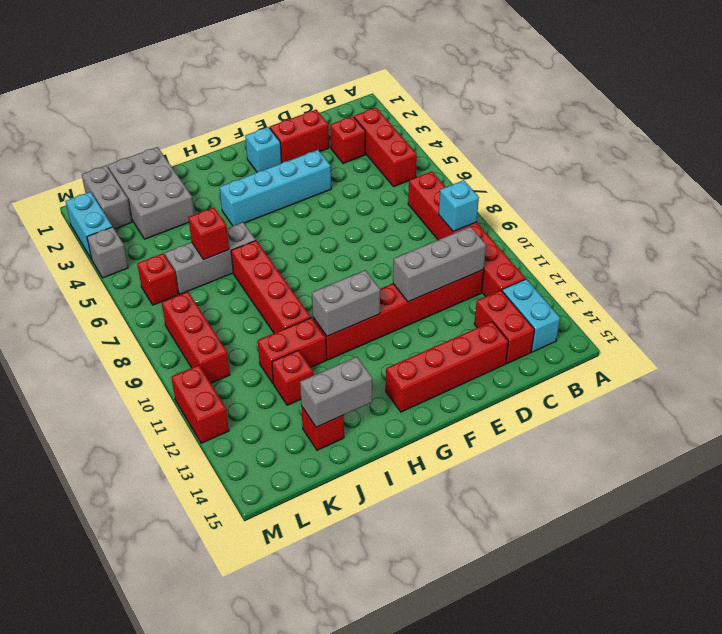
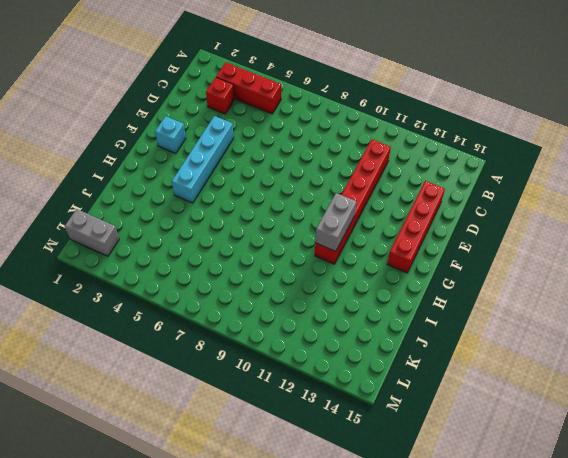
none -> red 1x6 brick [408,171,525,296]
none -> cyan 1x2 brick [502,279,560,352]
none -> red 1x2 brick [474,290,534,364]

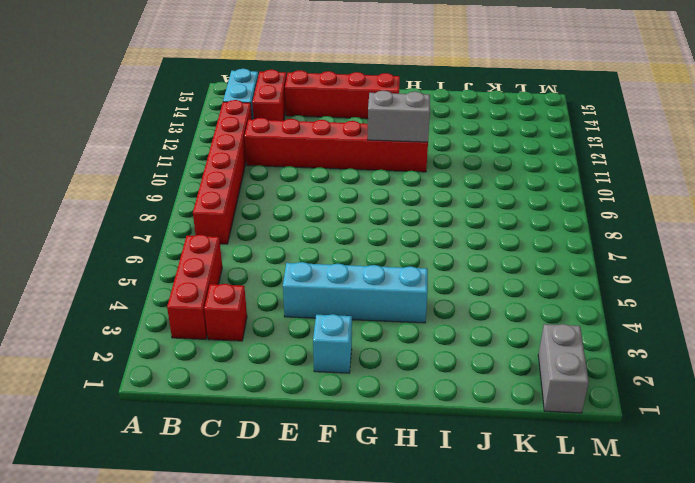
none -> red 1x2 brick [270,110,329,163]
none -> grey 1x3 brick [165,222,256,294]
none -> red 1x4 brick [231,241,311,333]

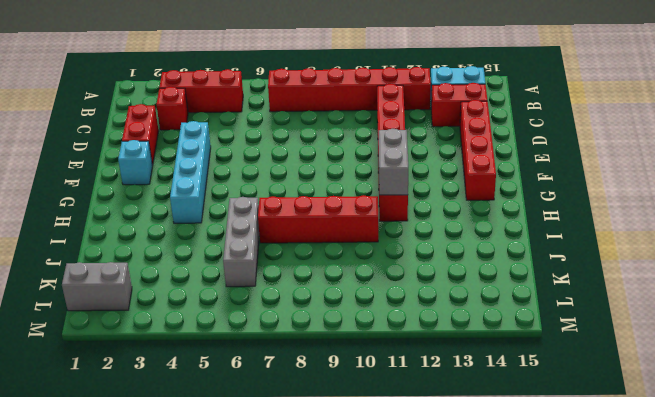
none -> red 1x2 brick [258,318,326,383]
none -> grey 2x3 brick [108,147,194,239]
none -> red 1x1 brick [272,350,313,405]

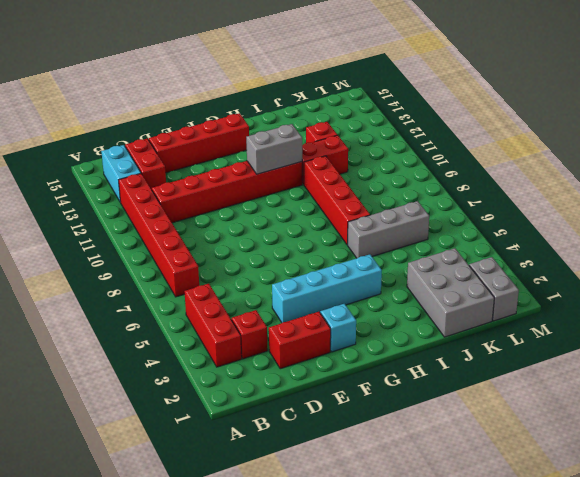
none -> red 1x1 brick [301,406,344,450]
none -> red 1x1 brick [137,253,178,305]
none -> red 1x3 brick [162,292,230,383]

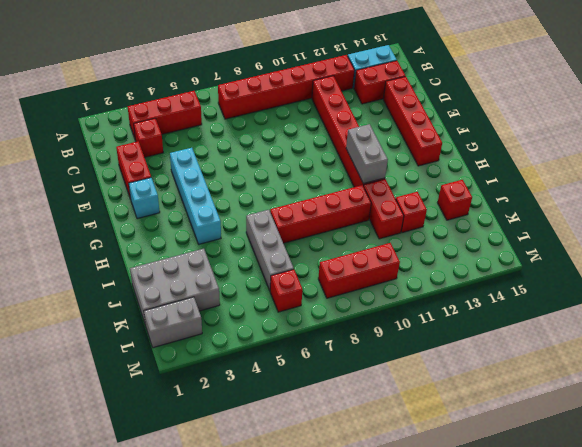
none -> cyan 1x2 brick [66,192,112,259]
none -> grey 1x1 brick [87,227,128,278]
none -> red 1x2 brick [171,365,229,443]

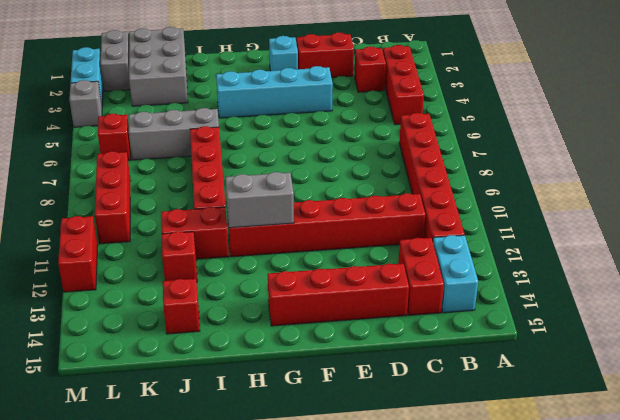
none -> cyan 1x1 brick [439,180,479,231]
none -> grey 1x3 brick [393,227,486,302]
none -> grey 1x2 brick [300,357,372,427]

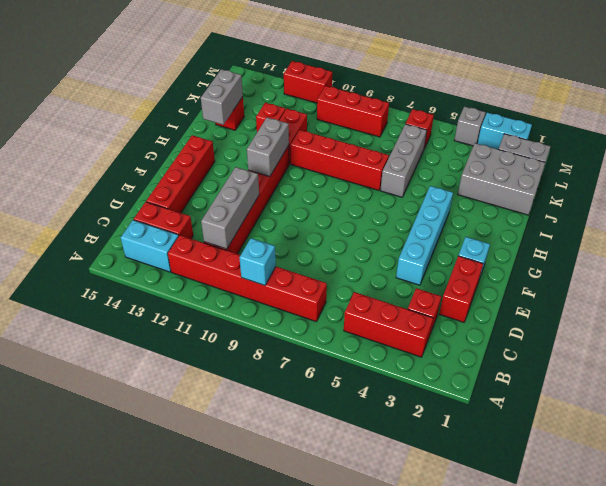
none -> red 1x1 brick [188,207,229,260]

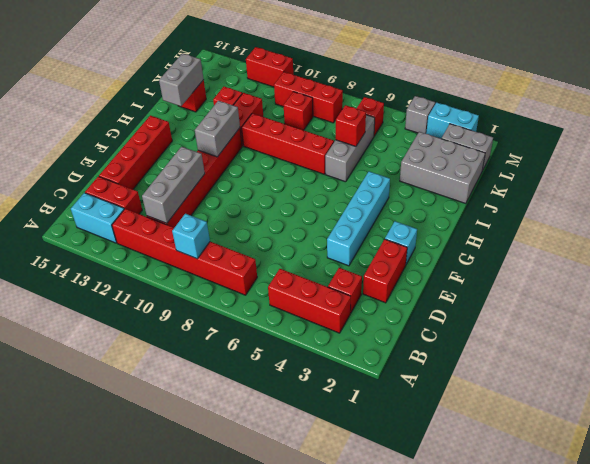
red 1x1 brick [284,92,313,130] -> none

